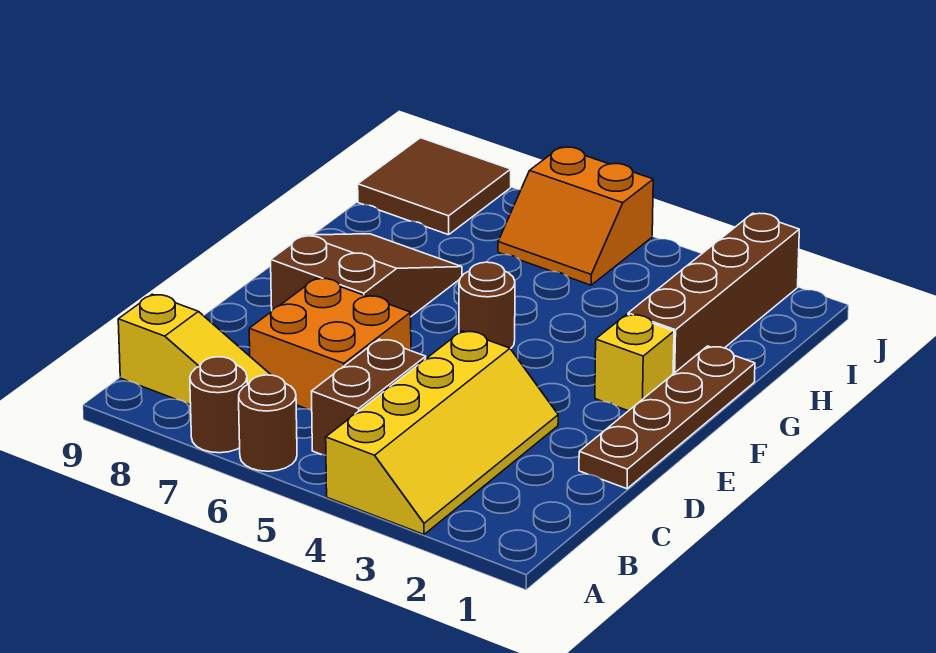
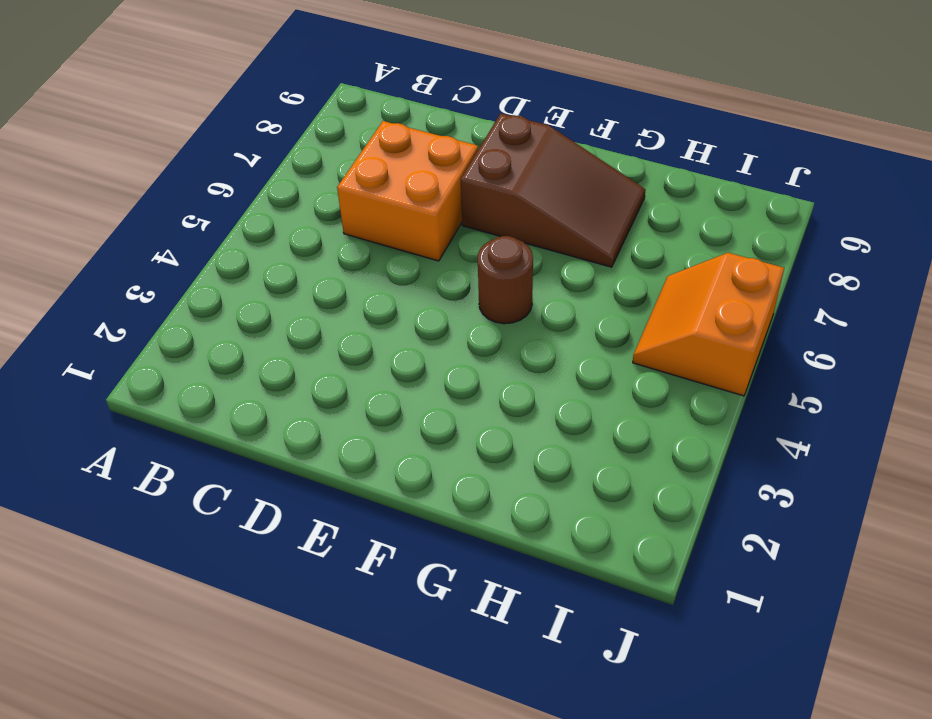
none -> yellow 2x4 slope [326,331,558,534]
none -> brown 1x1 round brick [239,375,297,471]
none -> brown 1x1 round brick [190,357,247,453]

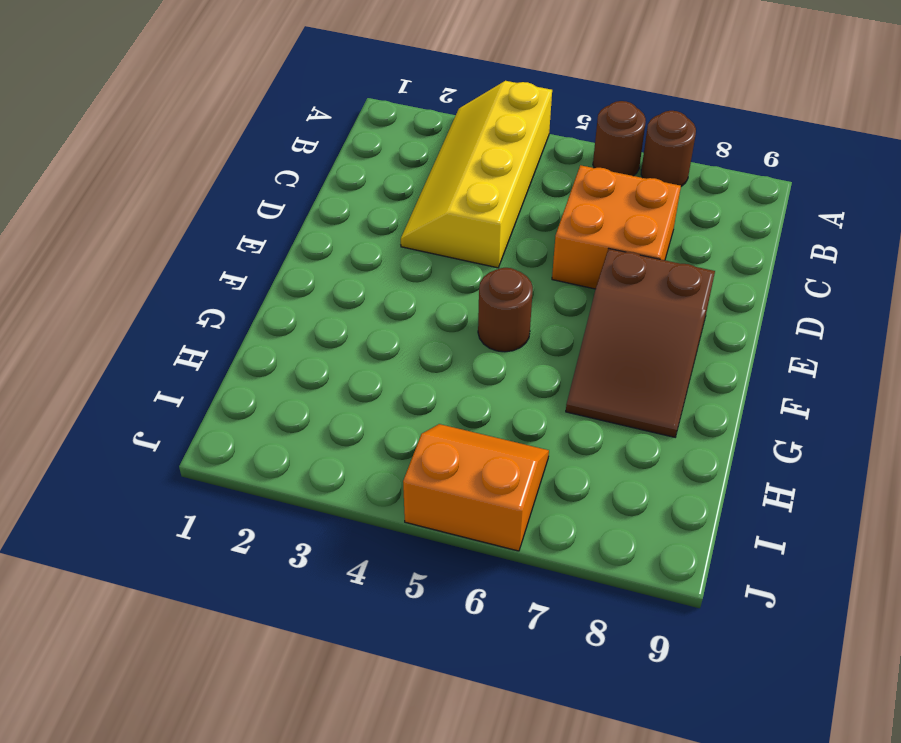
none -> brown 1x2 brick [312,339,426,455]
none -> yellow 1x3 slope [118,294,271,405]
none -> brown 1x4 plate [579,346,755,489]

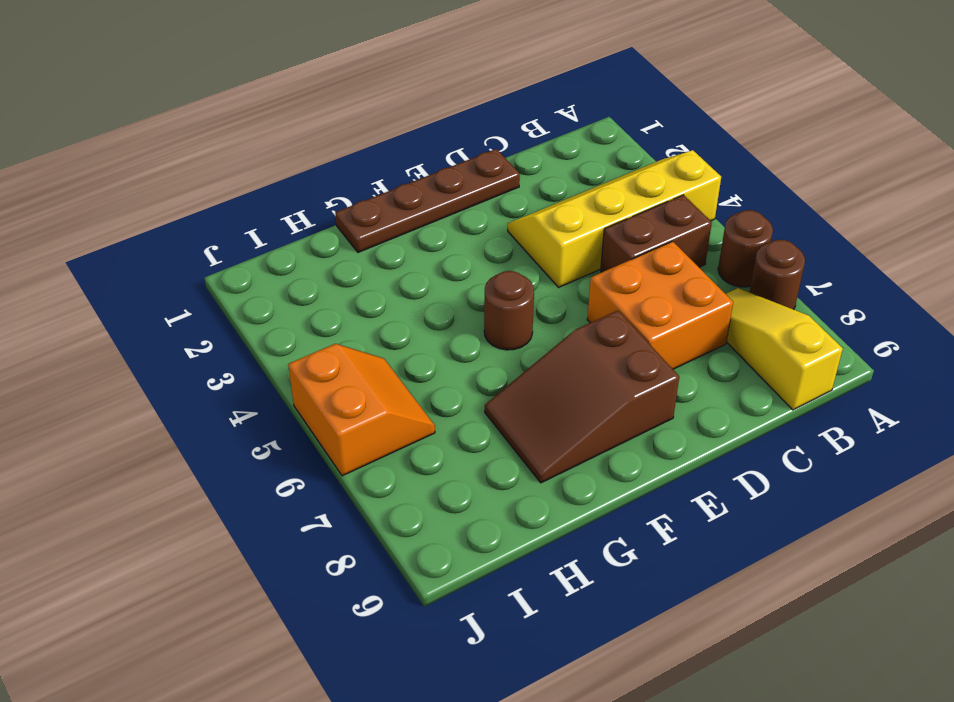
none -> yellow 1x1 brick [595,314,674,411]
none -> brown 1x4 brick [628,213,799,374]
none -> brown 2x2 tile [358,138,511,235]

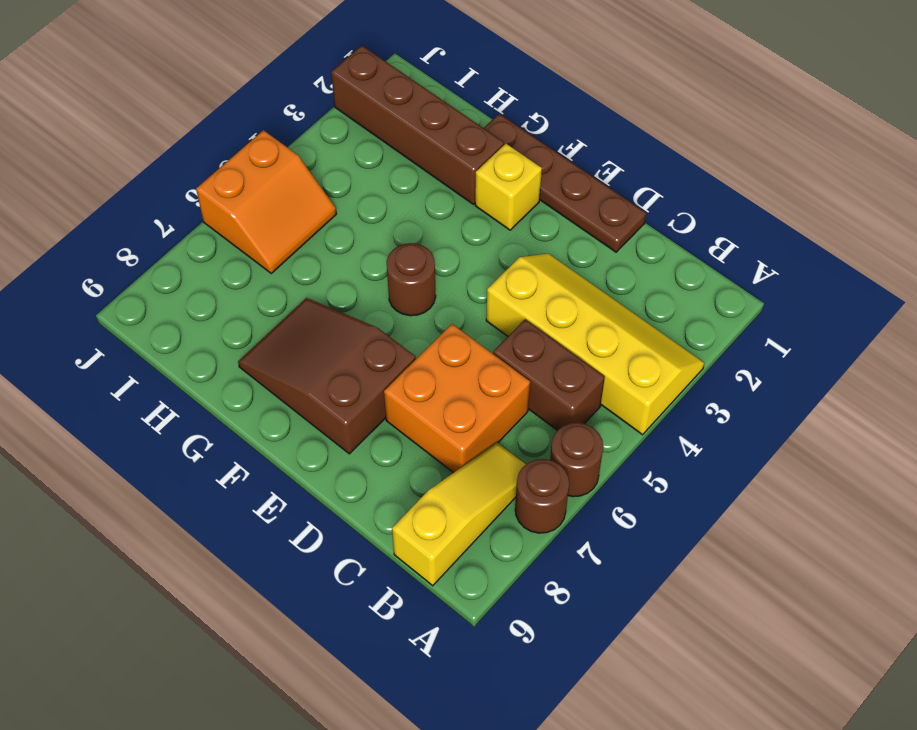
none -> brown 2x2 tile [358,138,511,235]

